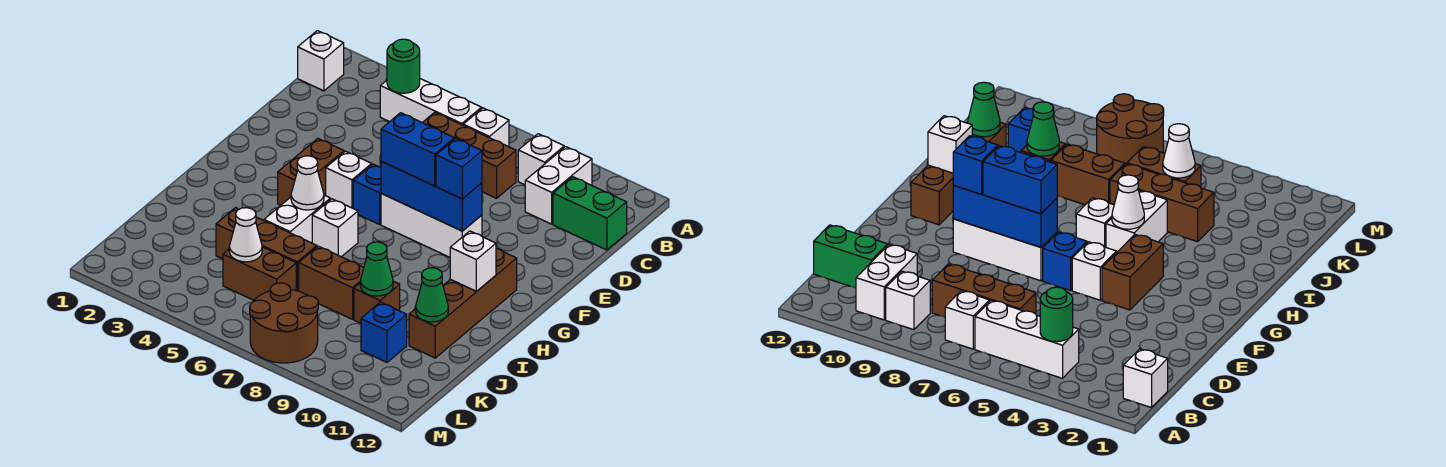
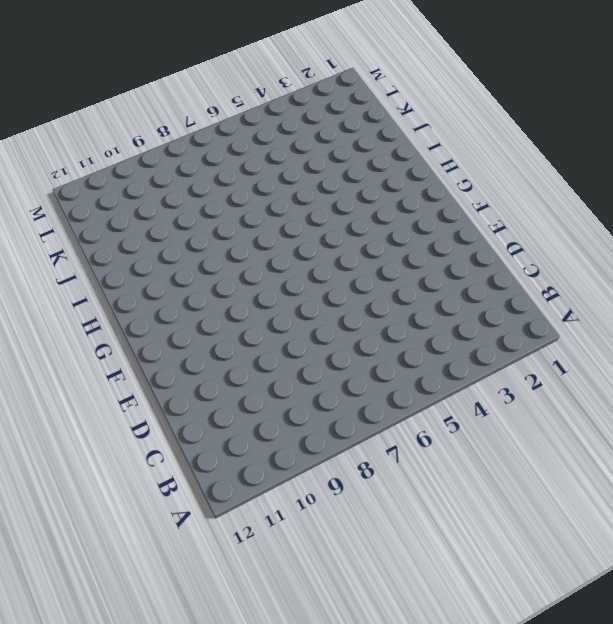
none -> white 1x1 brick [298,31,344,91]
none -> white 1x3 brick [380,79,482,125]
none -> white 1x1 brick [463,108,509,147]

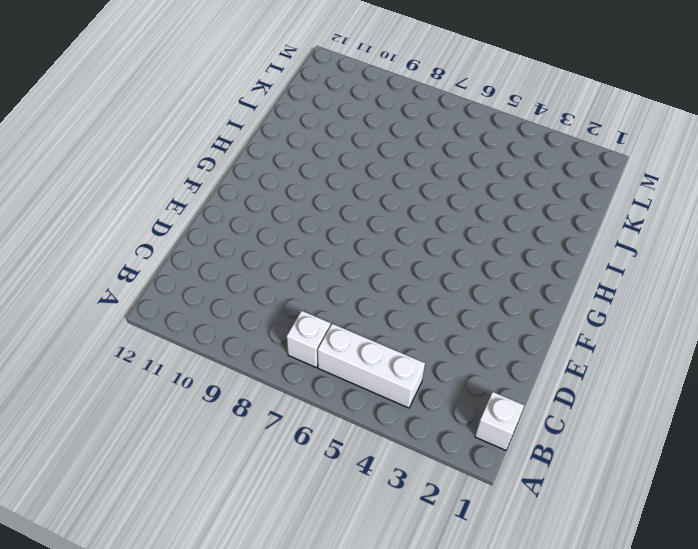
none -> white 1x1 brick [518,134,564,185]
none -> white 1x2 brick [525,147,592,224]
none -> brown 1x3 brick [422,112,516,198]

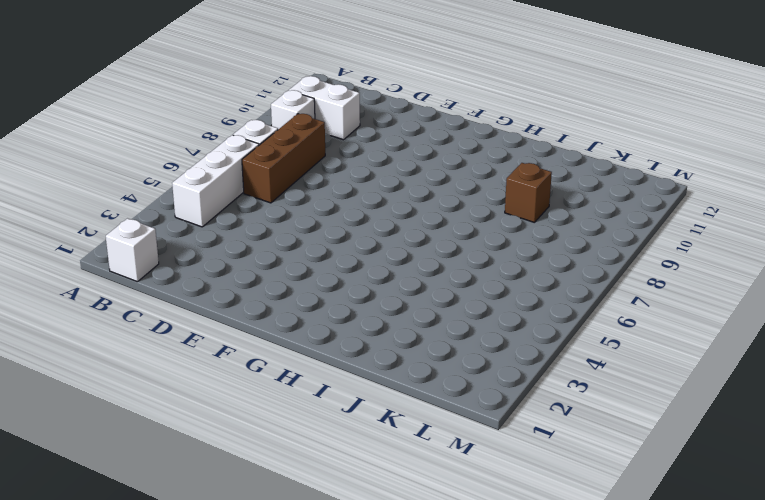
none -> green 1x2 brick [553,177,627,250]
none -> brown 1x2 brick [278,138,344,205]
none -> white 1x1 brick [326,151,372,208]

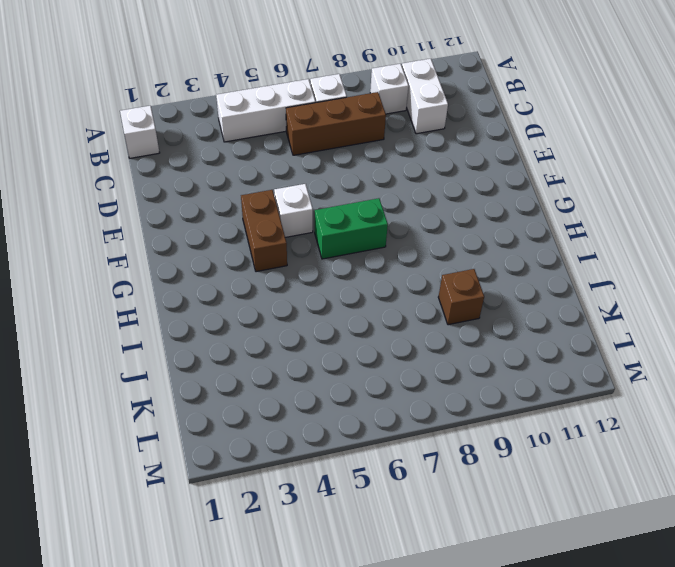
green 1x2 brick [315,198,388,259] -> green 1x2 brick moved to [553,177,627,250]
none -> blue 1x1 brick [353,164,381,224]
none -> white 1x3 brick [381,194,482,257]
none -> brown 1x4 brick [409,248,517,358]

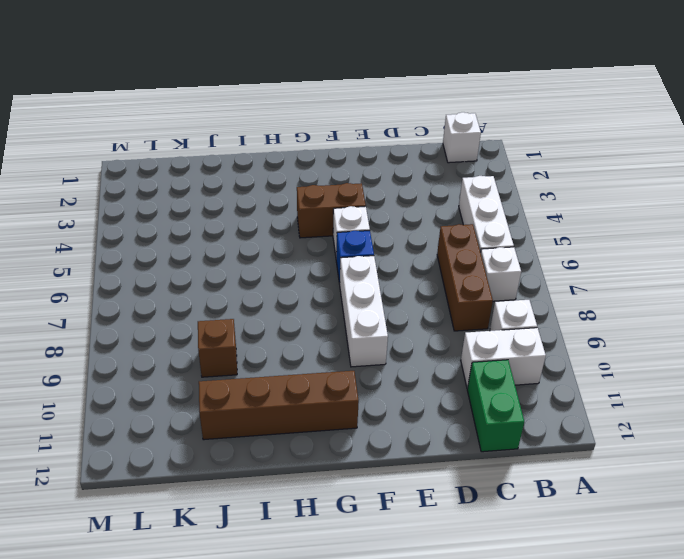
none -> white 1x2 brick [264,195,330,243]
none -> white 1x1 brick [312,199,358,257]
none -> brown 1x3 brick [216,208,317,291]

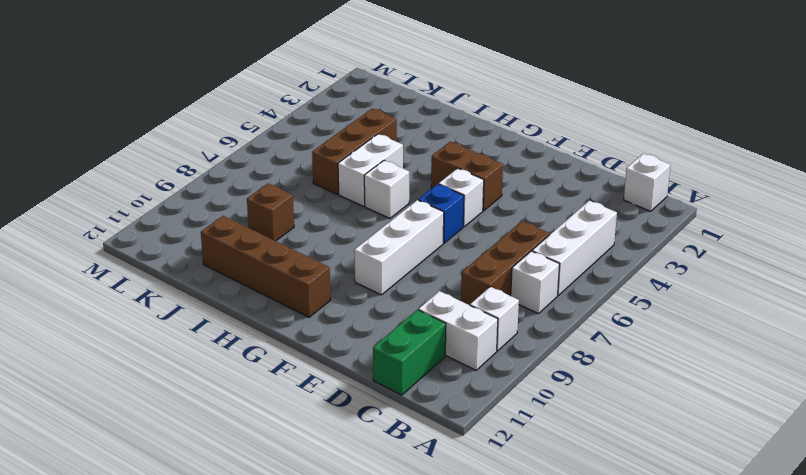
white 1x2 brick [338,134,403,206] -> white 1x2 brick turned to [264,195,330,243]
none -> brown 1x2 brick [299,246,364,319]
none -> brown 1x2 brick [223,247,296,300]
none -> blue 1x1 brick [361,302,407,362]

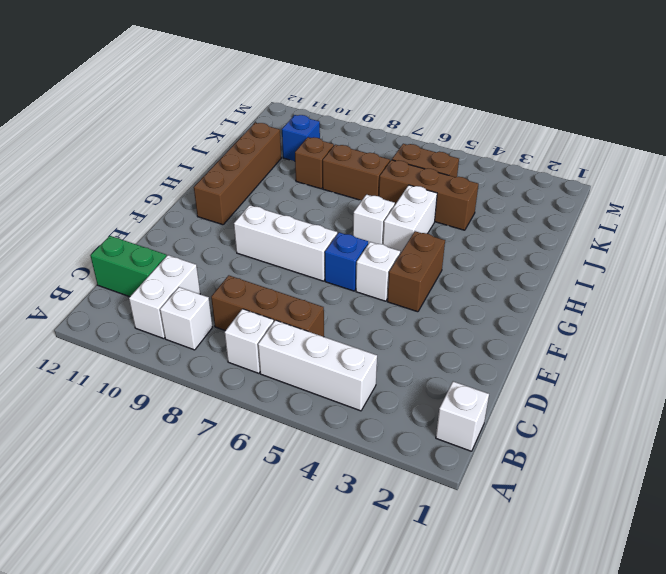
none -> brown 2x2 round brick [250,283,318,363]
none -> green 1x1 round brick [387,39,420,93]
none -> blue 1x3 brick [381,161,482,231]

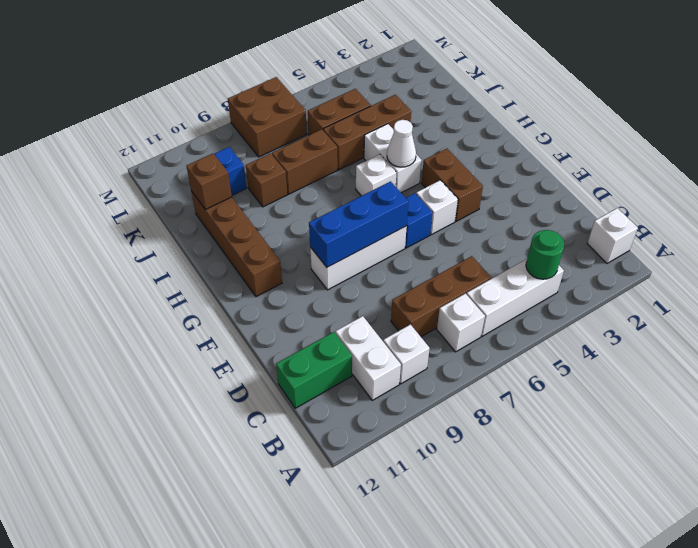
brown 1x1 brick [187,153,232,210] -> green 1x1 cone [416,268,448,322]
brown 2x2 brick [228,77,307,157] -> brown 2x2 round brick [250,283,318,363]
none -> white 1x1 brick [450,231,496,291]
none -> green 1x1 cone [360,242,393,296]
none -> white 1x1 cone [229,208,262,262]

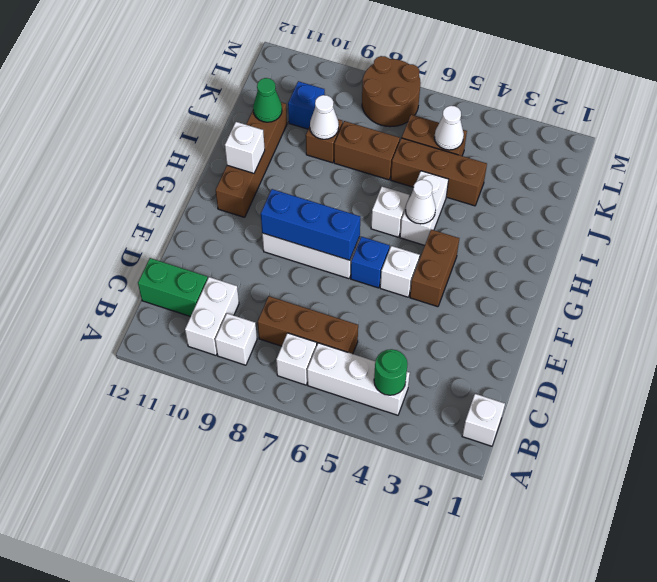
white 1x1 cone [310,95,339,139] -> green 1x1 cone [360,242,393,296]
none -> blue 1x2 brick [381,113,454,186]
none -> blue 1x1 brick [436,138,482,199]

